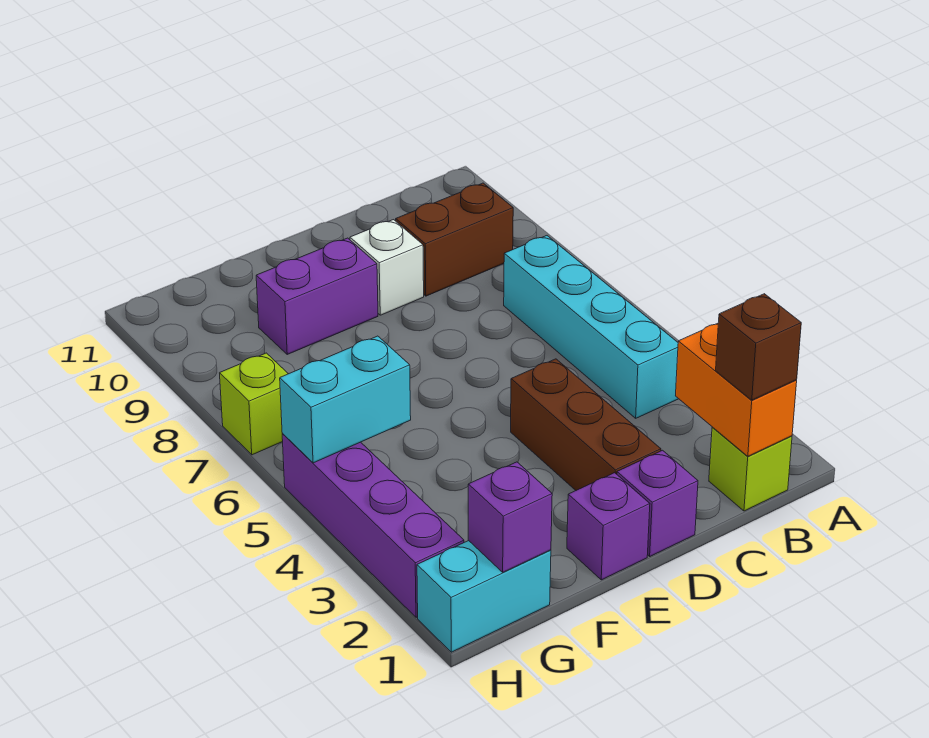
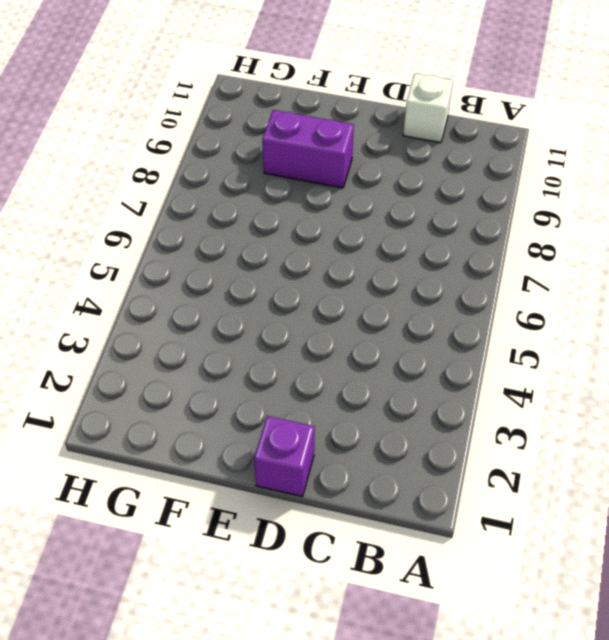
white 1x1 brick [403,73,453,143] -> white 1x1 brick moved to [350,220,424,315]
none -> lime 1x1 brick [709,427,792,511]
none -> cyan 1x4 brick [504,236,678,418]
none -> brown 1x2 brick [396,183,513,296]

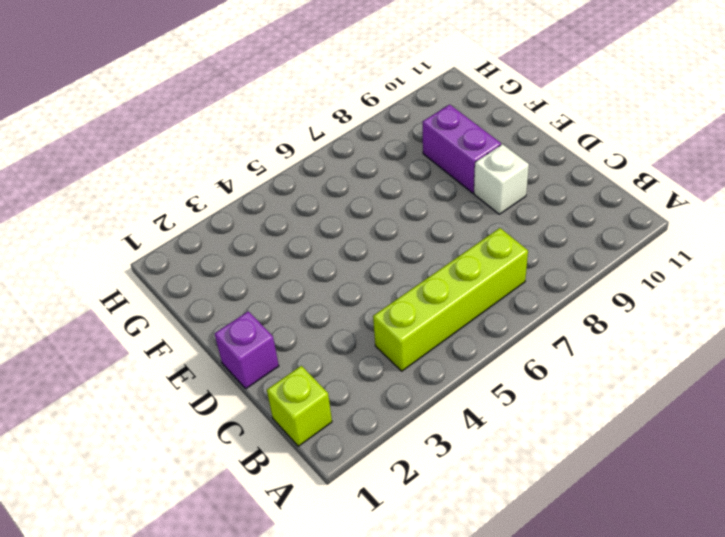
lime 1x4 brick [373,228,528,371] -> cyan 1x4 brick [504,236,678,418]
none -> brown 1x2 brick [396,183,513,296]
none -> brown 1x3 brick [511,359,661,490]
none -> purple 1x1 brick [567,473,650,580]

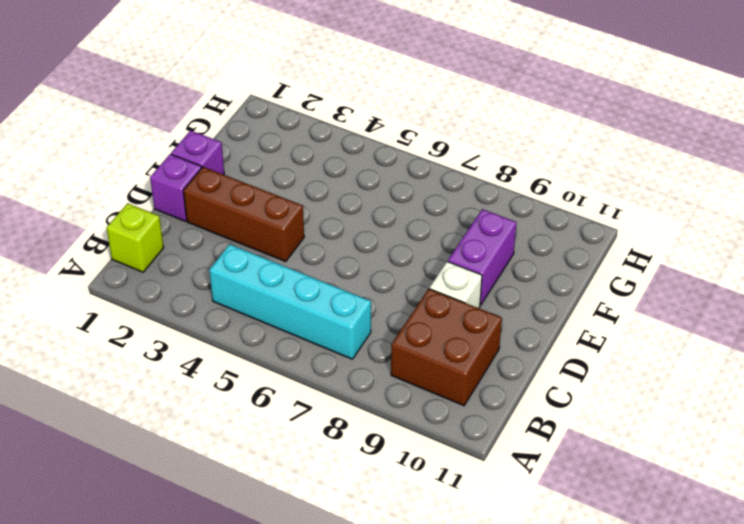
brown 2x2 brick [391,289,502,406] -> brown 1x2 brick [396,183,513,296]
none -> cyan 1x2 brick [417,541,551,652]
none -> purple 1x4 brick [282,433,464,617]
none -> lime 1x1 brick [220,353,288,455]

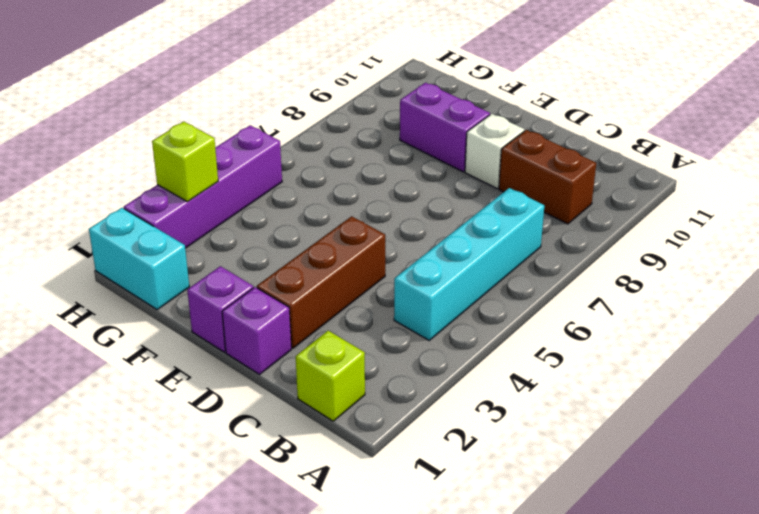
lime 1x1 brick [152,122,218,202] -> lime 1x1 brick moved to [220,353,288,455]
none -> orange 1x2 brick [676,323,797,456]
none -> purple 1x1 brick [468,462,552,572]
none -> cyan 1x2 brick [280,336,411,463]

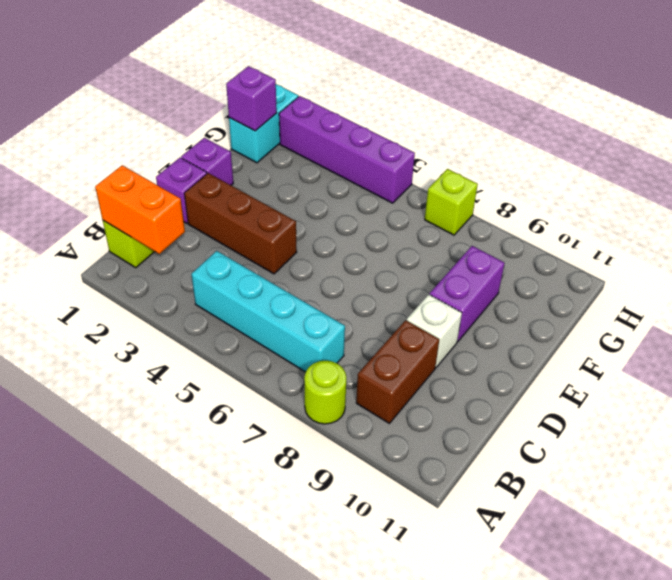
lime 1x1 round brick [304,361,346,424] -> none
none -> cyan 1x2 brick [280,336,411,463]
none -> brown 1x1 brick [716,294,801,400]

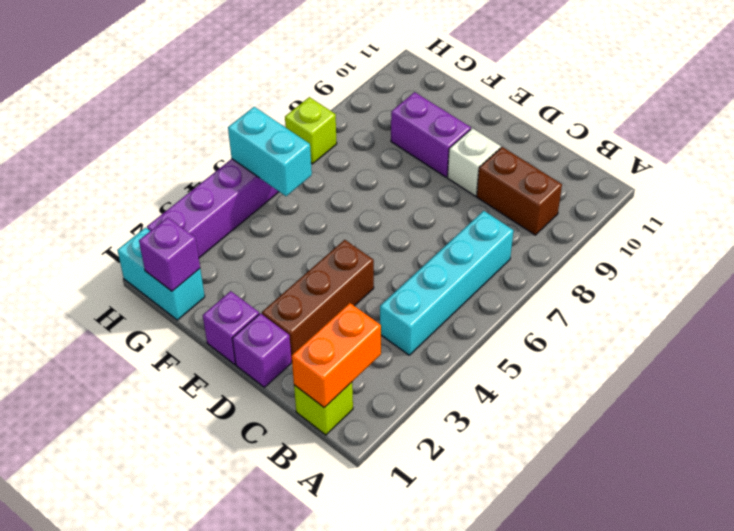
none -> brown 1x1 brick [716,294,801,400]

